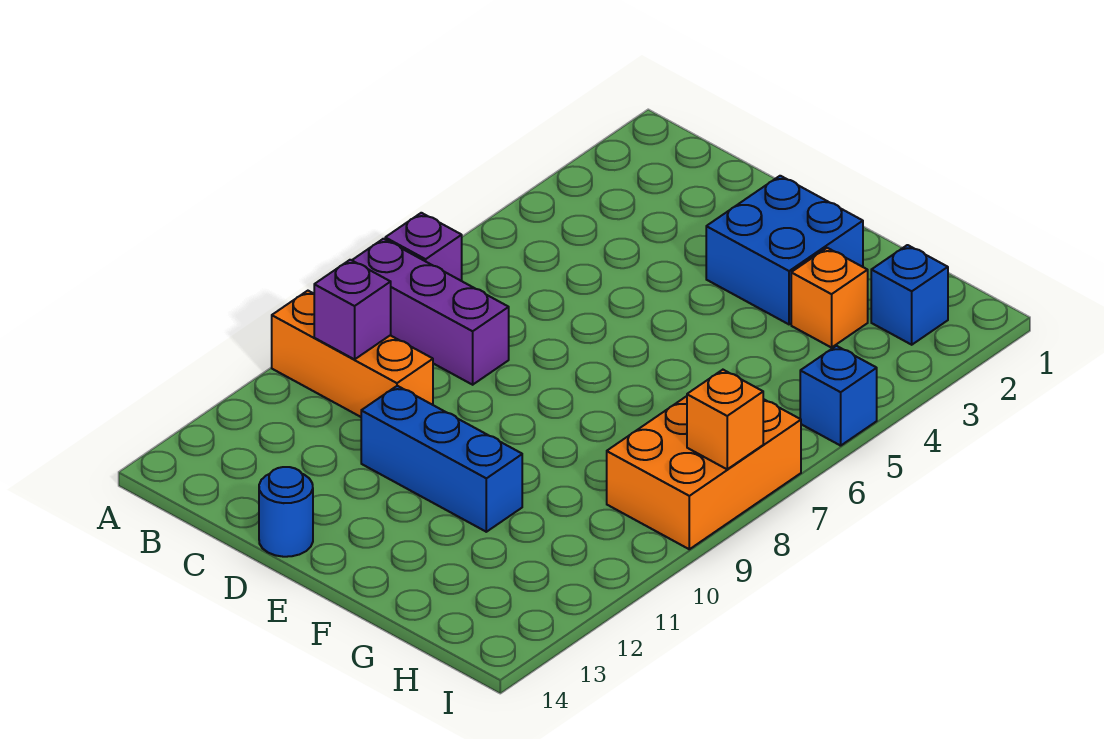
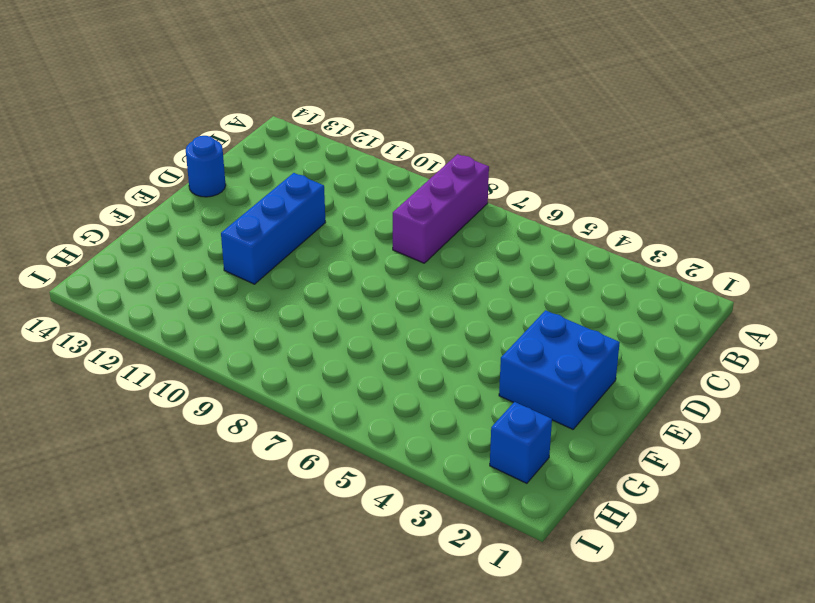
none -> purple 1x1 brick [385,213,462,281]
none -> orange 1x3 brick [272,291,433,417]
none -> orange 1x1 brick [791,248,868,348]

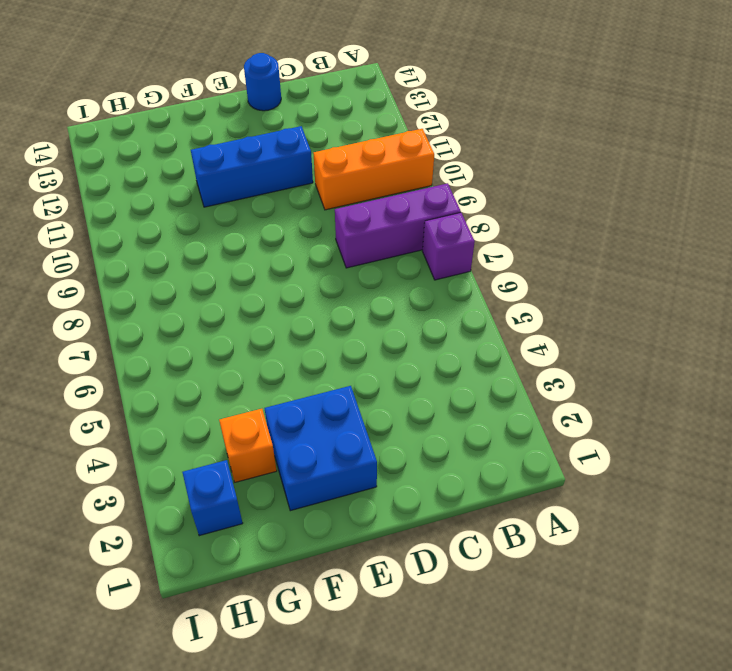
none -> orange 2x3 brick [607,396,801,549]
none -> blue 1x1 brick [800,346,877,446]
none -> purple 1x1 brick [314,260,391,359]

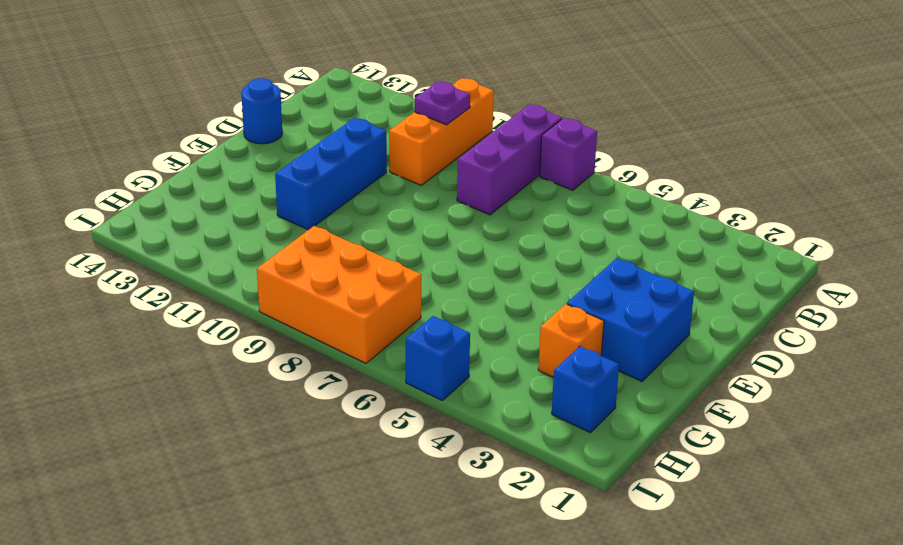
purple 1x1 plate [415,81,470,125] -> purple 1x1 brick [314,260,391,359]
none -> orange 1x1 brick [687,370,763,469]

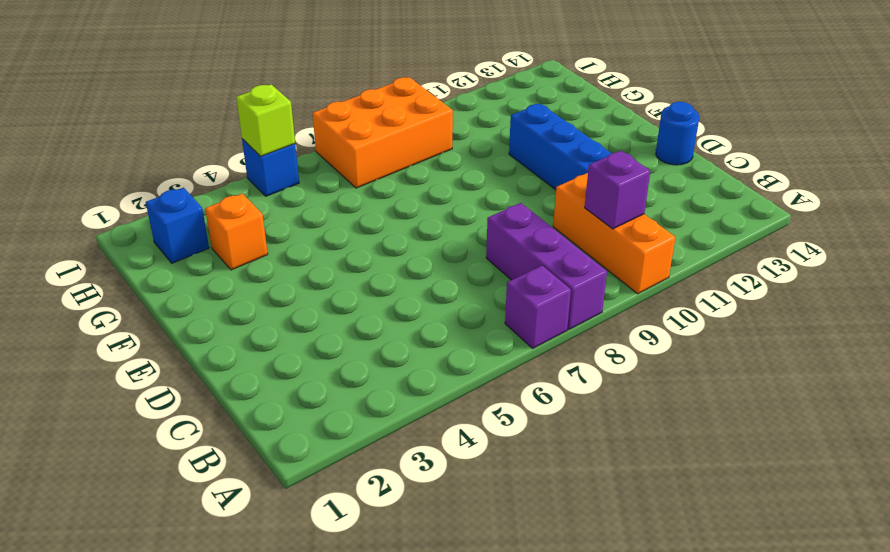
lime 1x1 brick [236,84,295,156] -> none
none -> blue 2x2 brick [706,176,863,324]
none -> orange 1x1 brick [687,370,763,469]

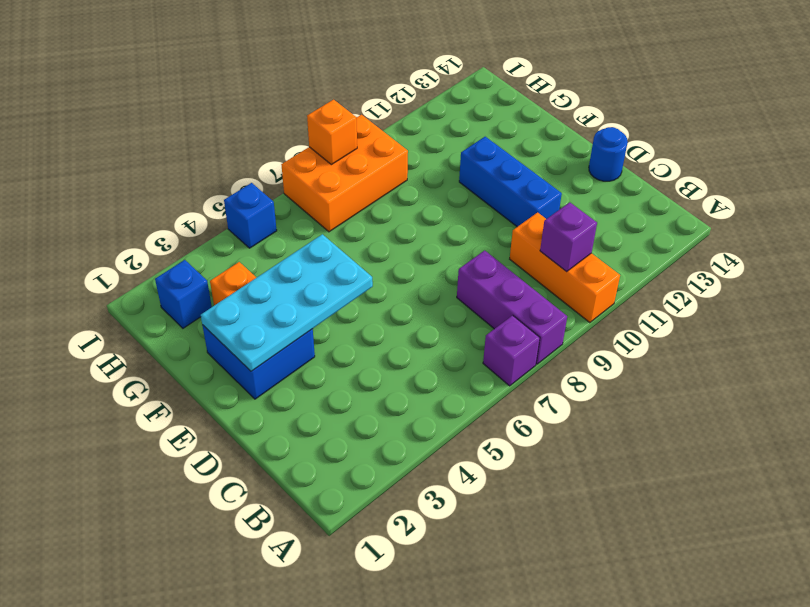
cyan 2x4 plate [201,234,373,371] -> none

